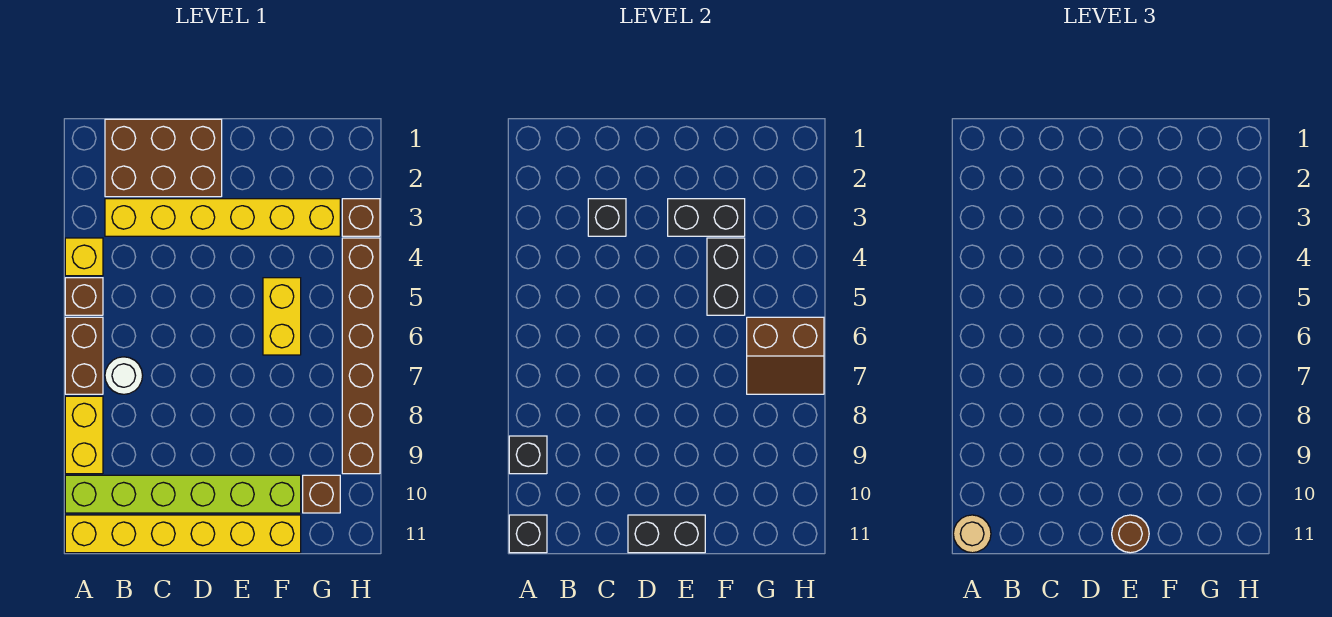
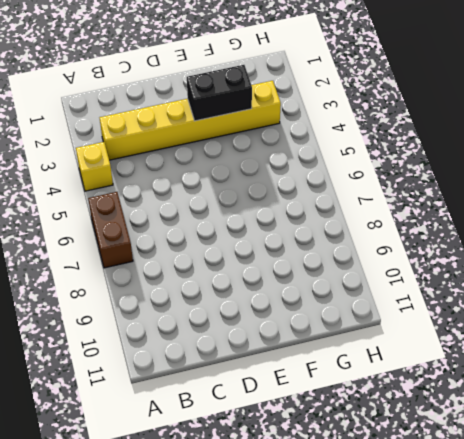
none -> brown 1x1 brick [65,278,103,315]
none -> yellow 1x2 brick [65,396,103,474]
none -> lime 1x6 brick [65,475,301,513]

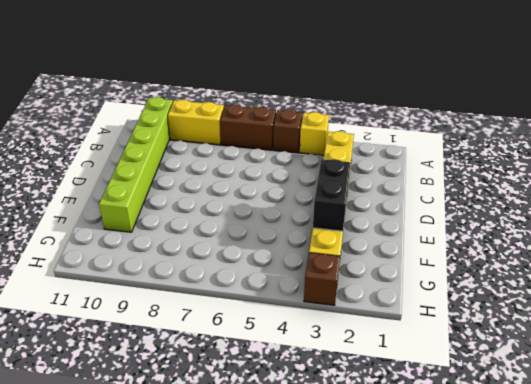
none -> yellow 1x6 brick [65,515,301,553]
none -> brown 2x3 brick [105,119,222,197]
none -> white 1x1 round brick [105,357,143,394]

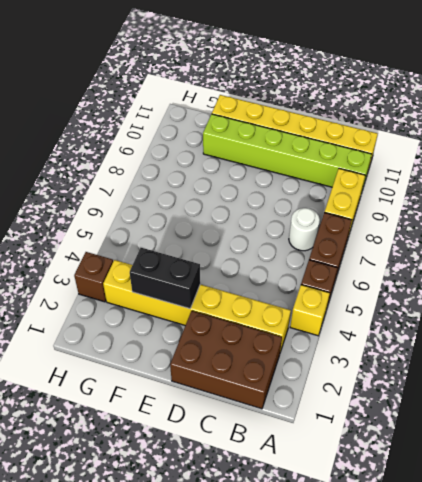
none -> yellow 1x2 brick [263,278,301,355]
none -> brown 1x1 brick [303,475,340,513]
none -> brown 1x6 brick [342,238,380,474]

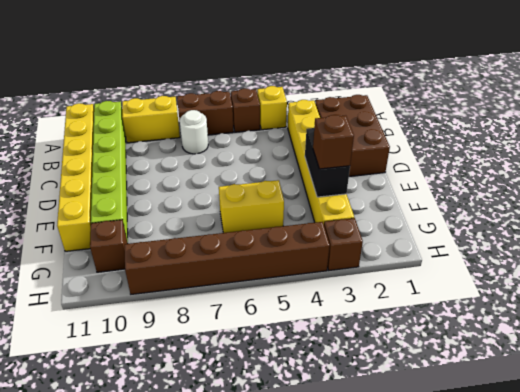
brown 1x1 brick [313,115,354,169] -> none
none -> black 1x1 brick [509,436,547,474]
none -> black 1x1 brick [509,515,547,553]
none -> black 1x1 brick [588,199,626,236]

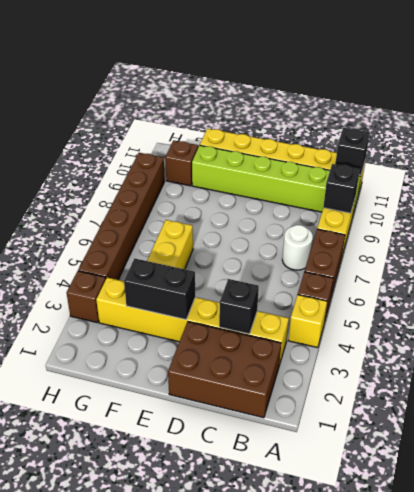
none -> black 1x2 brick [628,515,705,553]
none -> black 1x2 brick [707,238,745,315]
none -> brown 2x2 slope [747,317,824,394]

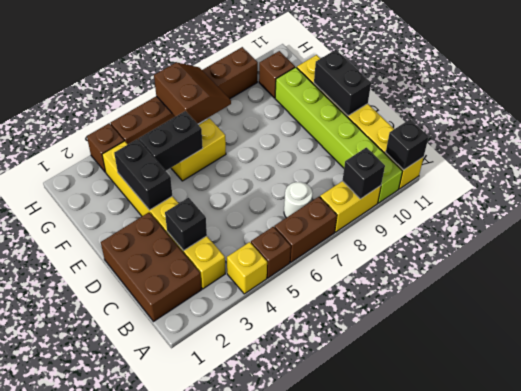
none -> tan 1x1 round brick [953,515,991,553]
none -> brown 1x1 round brick [1112,515,1149,553]

